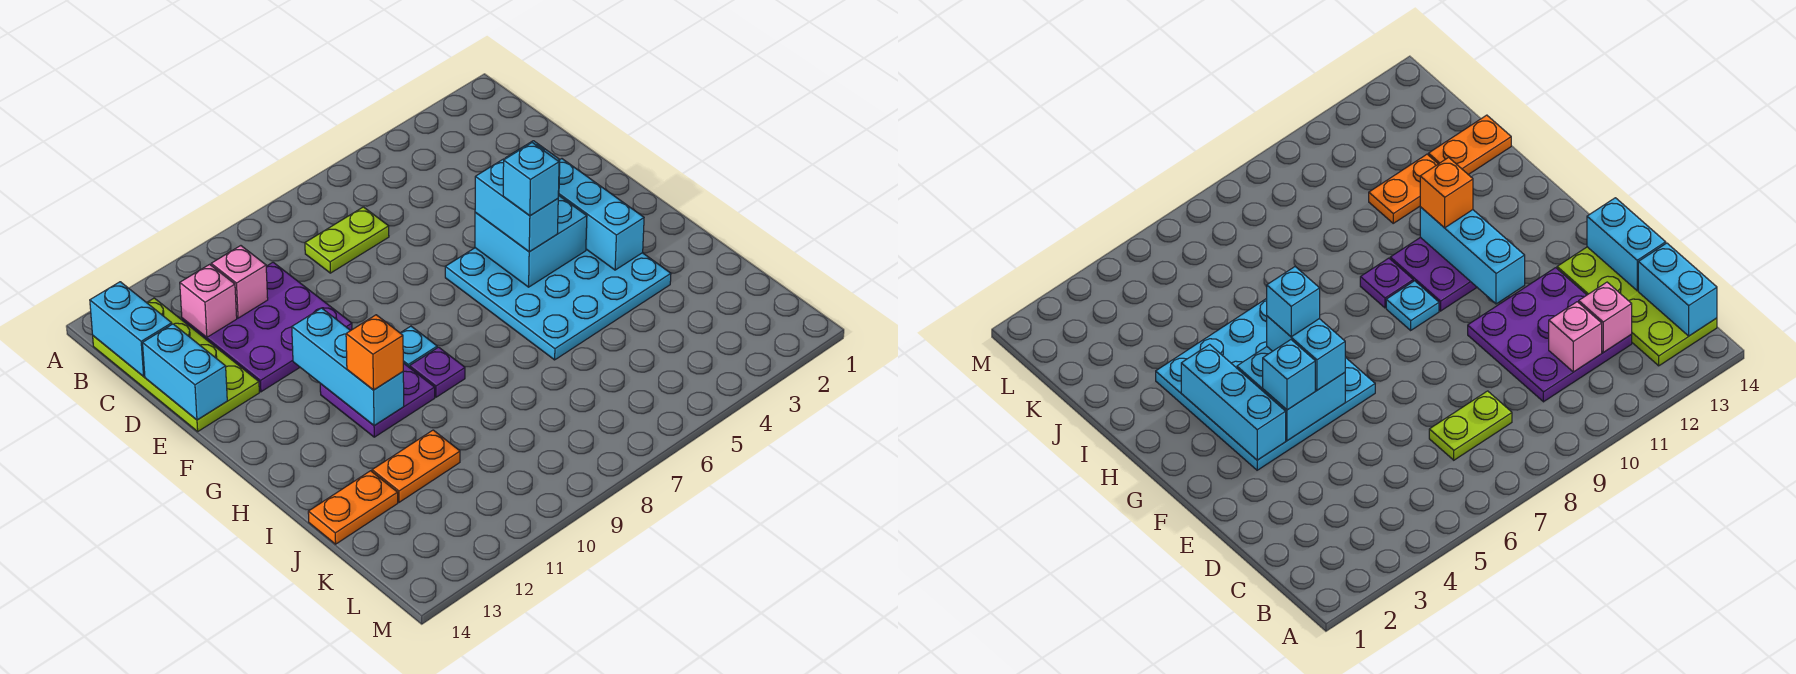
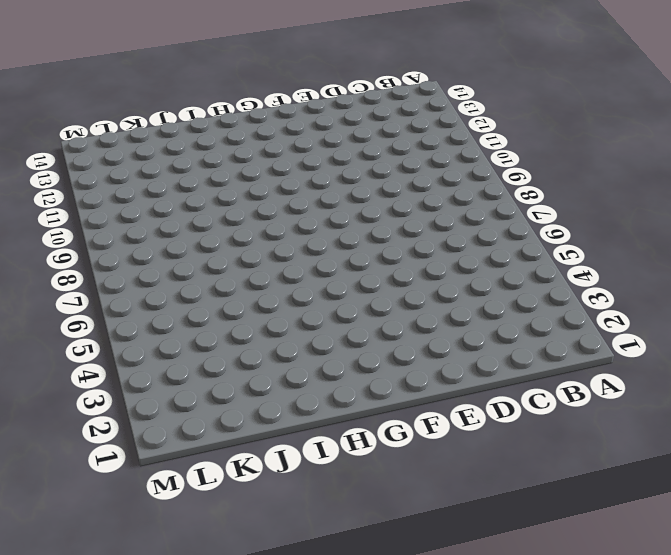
none -> lime 2x4 plate [93,298,259,431]
none -> lime 1x2 plate [305,207,389,273]
none -> purple 3x3 plate [182,262,352,392]

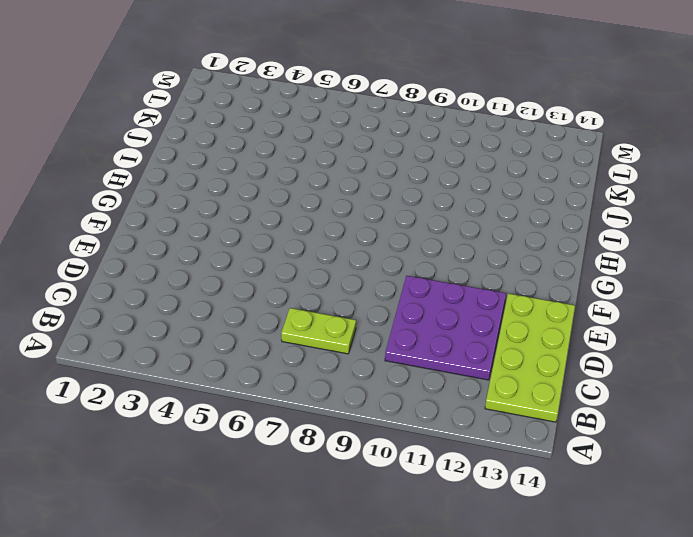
none -> cyan 4x4 plate [445,248,671,360]
none -> cyan 1x1 plate [401,326,437,368]
none -> purple 2x2 plate [320,363,435,437]

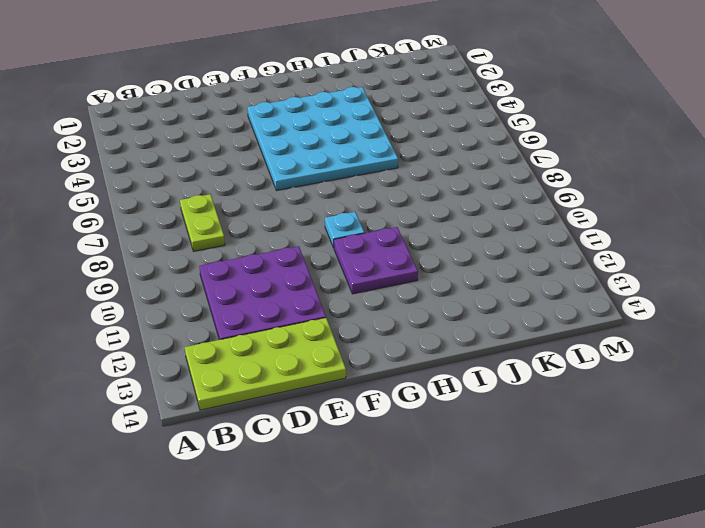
none -> purple 1x1 plate [410,347,465,397]
none -> orange 1x2 plate [372,430,460,502]
none -> orange 1x2 plate [308,471,398,544]

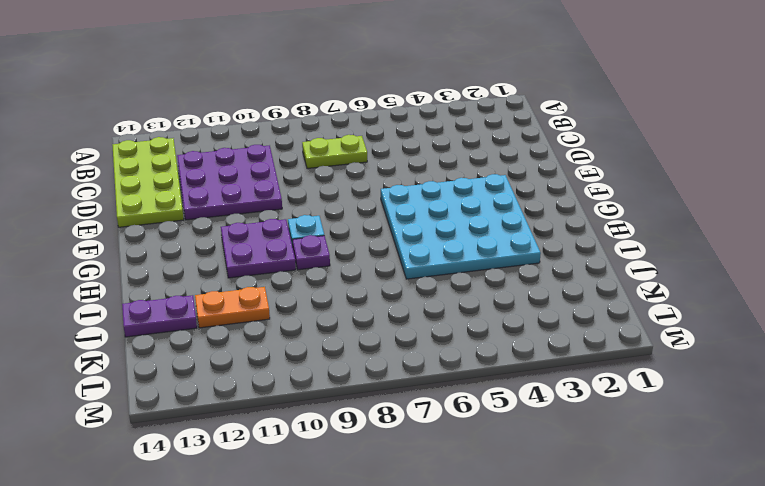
purple 1x2 plate [122,295,197,337] -> orange 1x2 plate [308,471,398,544]
none -> cyan 1x2 brick [90,282,172,376]
none -> pink 1x1 brick [211,246,268,318]
none -> pink 1x1 brick [180,264,237,337]

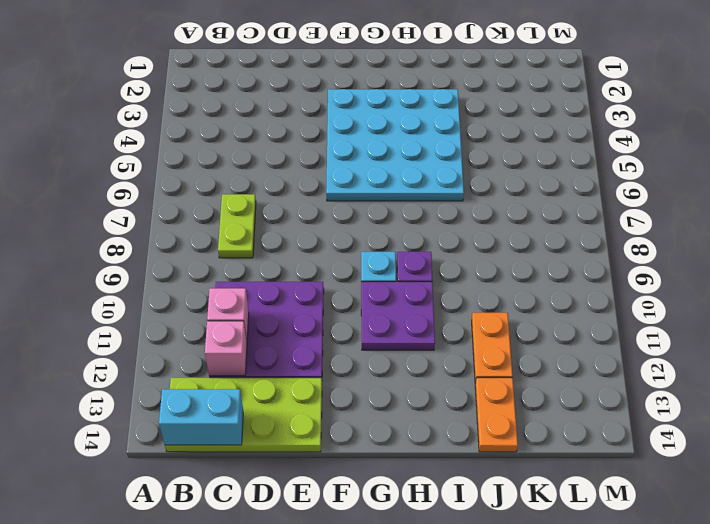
none -> cyan 1x2 brick [143,324,227,420]
none -> cyan 1x3 brick [559,159,644,270]
none -> cyan 2x2 brick [475,196,587,287]

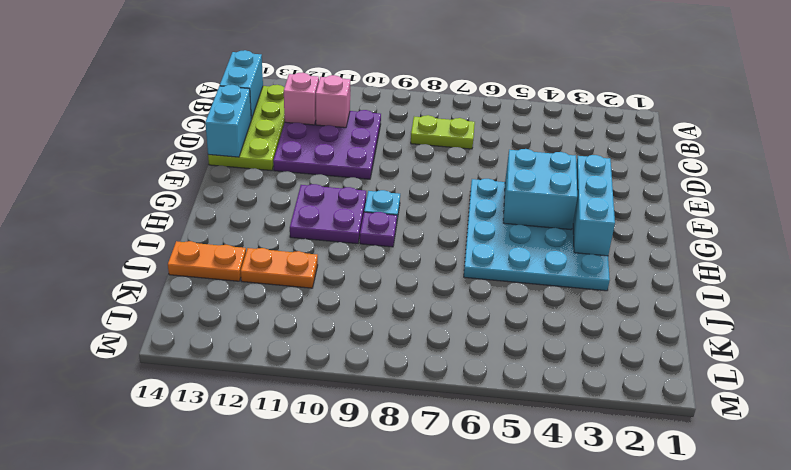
none -> cyan 1x3 brick [292,308,404,425]
none -> cyan 1x1 brick [1263,340,1315,410]
none -> cyan 1x2 brick [475,159,558,252]

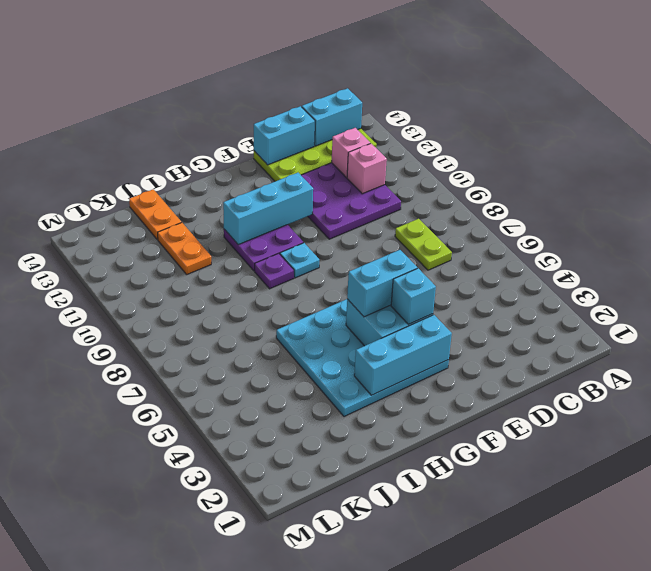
none -> orange 1x1 brick [346,315,403,390]
none -> cyan 1x1 brick [503,143,559,216]

